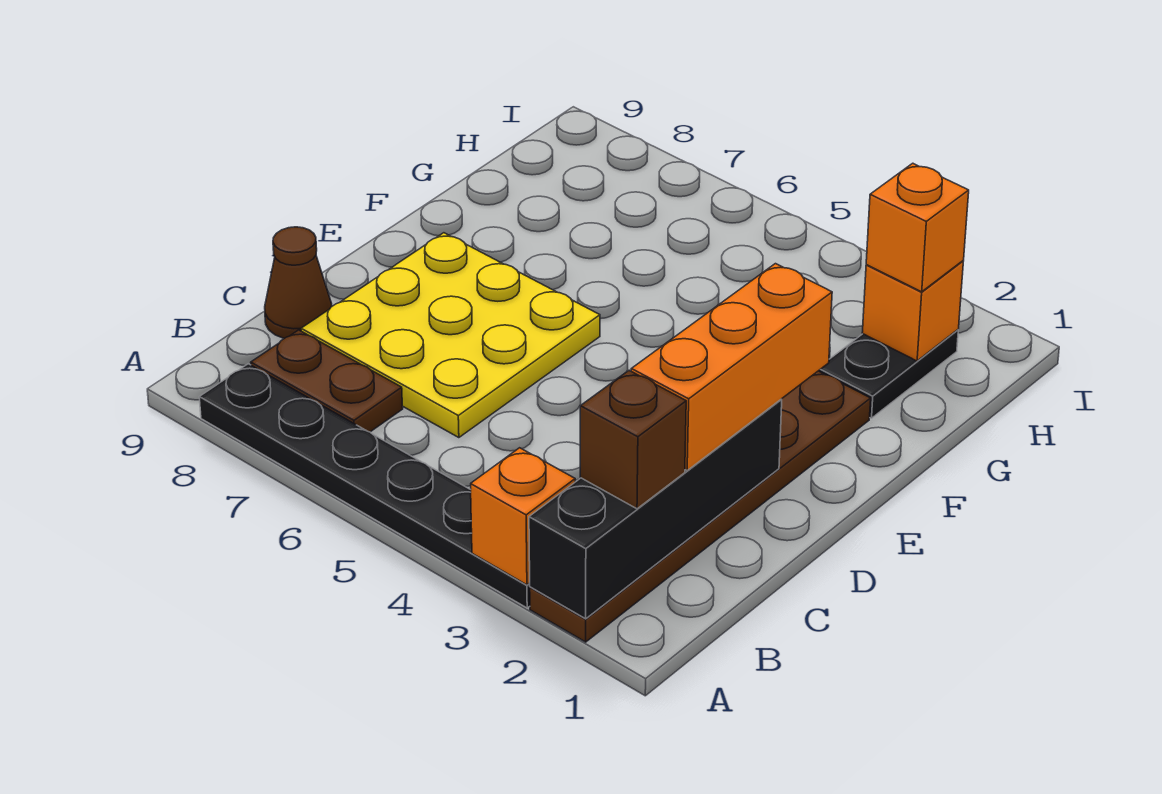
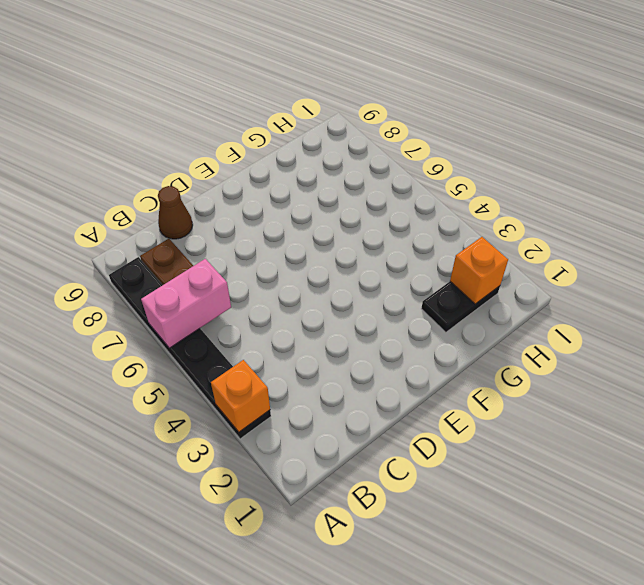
pink 1x2 brick [141,259,231,348] -> none
none -> brown 1x6 plate [530,371,871,642]
none -> yellow 3x3 plate [301,233,600,438]
none -> black 1x4 brick [529,400,782,619]

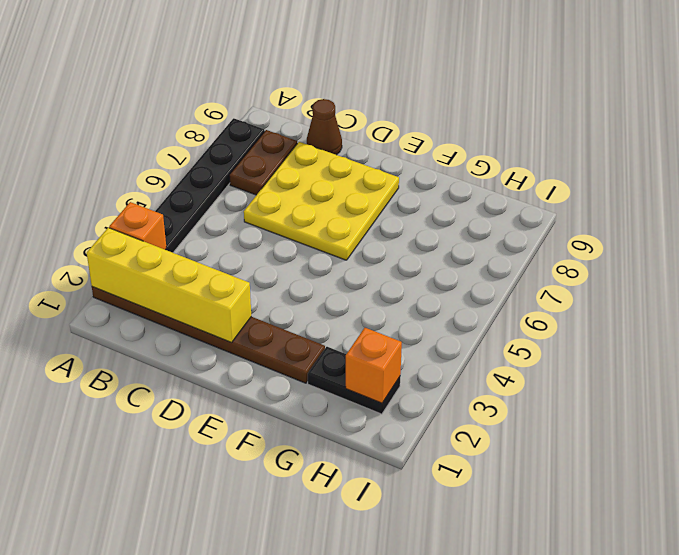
yellow 1x4 brick [87,228,251,343] -> black 1x4 brick [529,400,782,619]
none -> brown 1x1 brick [580,370,686,509]
none -> orange 1x3 brick [631,264,832,470]
none -> orange 1x1 brick [866,163,969,292]

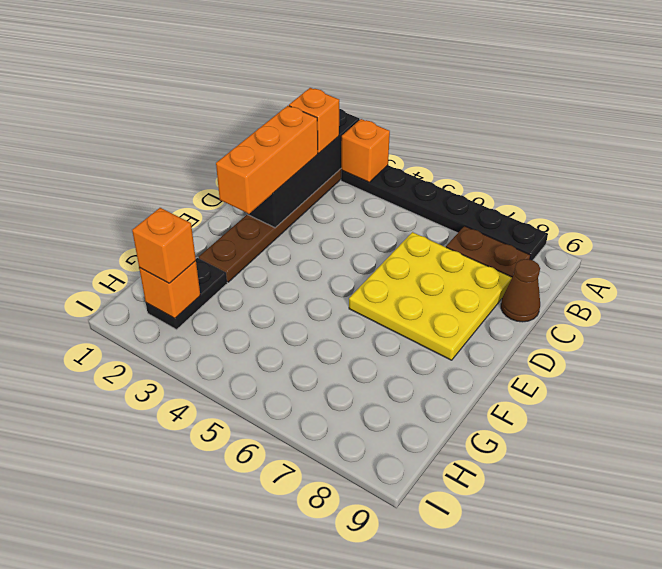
orange 1x1 brick [289,88,339,153] -> brown 1x1 brick [580,370,686,509]

